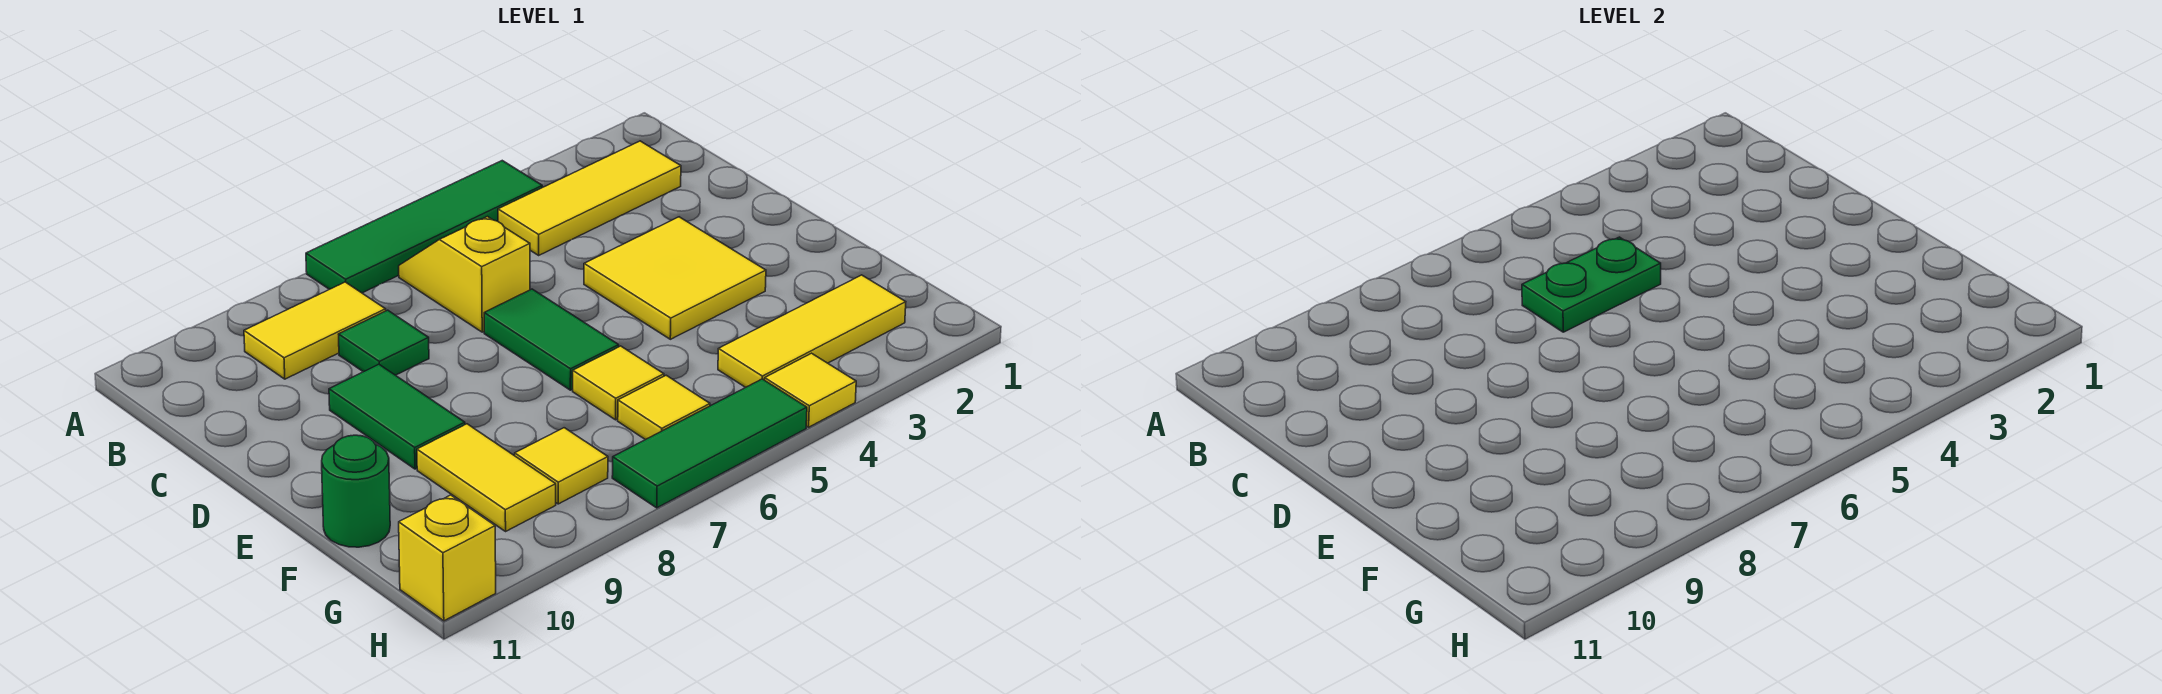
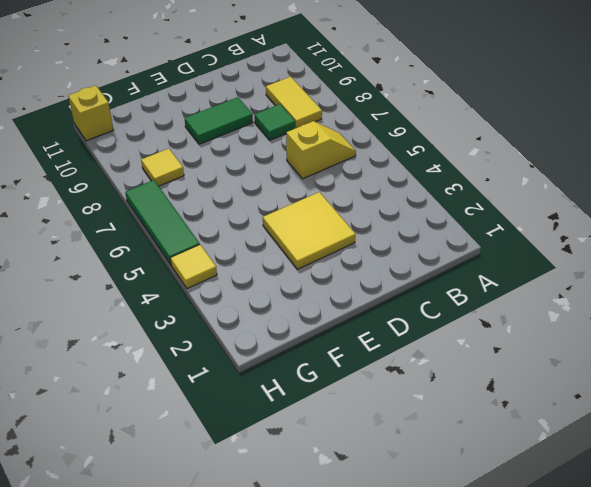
none -> green 1x4 tile [306,161,542,293]
none -> yellow 1x3 tile [498,141,681,255]
none -> green 1x2 tile [484,289,619,390]

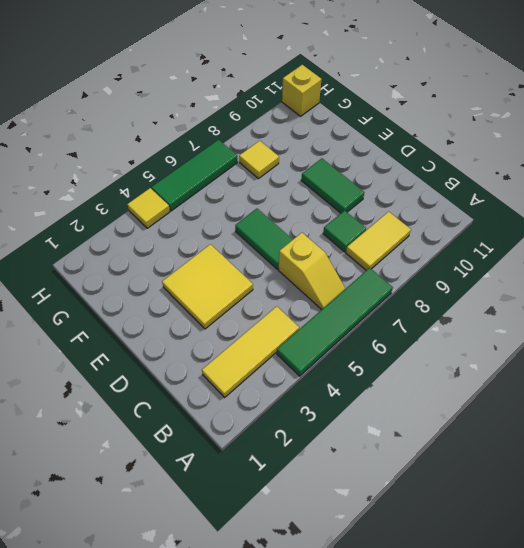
none -> yellow 1x1 tile [573,346,664,420]
none -> yellow 1x2 tile [417,424,556,531]
none -> green 1x1 round brick [322,435,390,547]

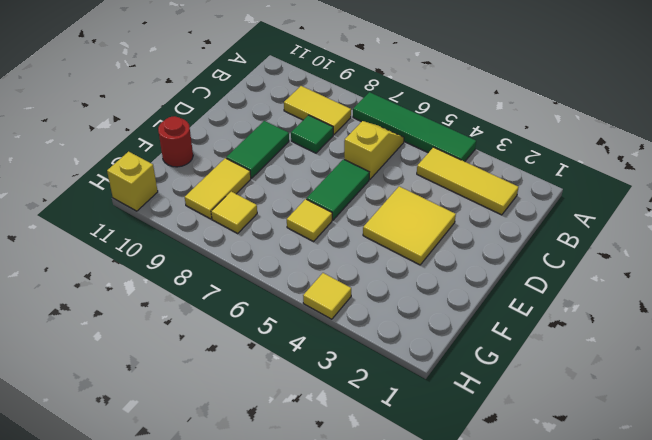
red 1x1 round brick [158,116,193,167] -> green 1x1 round brick [322,435,390,547]
none -> yellow 1x3 tile [718,275,906,387]
none -> yellow 1x1 tile [618,375,710,440]
none -> green 1x3 tile [612,379,807,508]

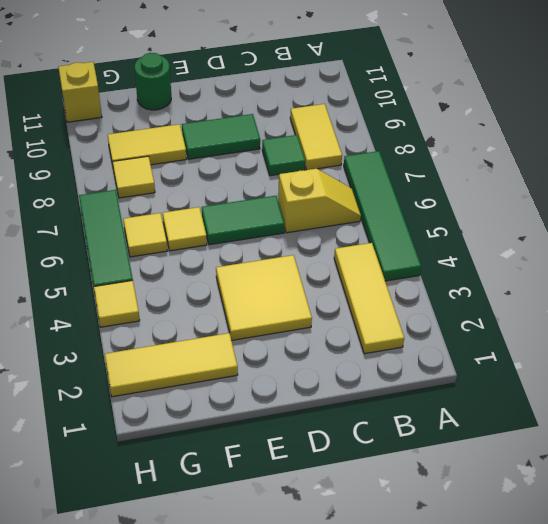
yellow 1x3 tile [105,333,238,397] -> yellow 1x3 tile turned to [718,275,906,387]
none -> green 1x2 plate [1522,237,1661,332]

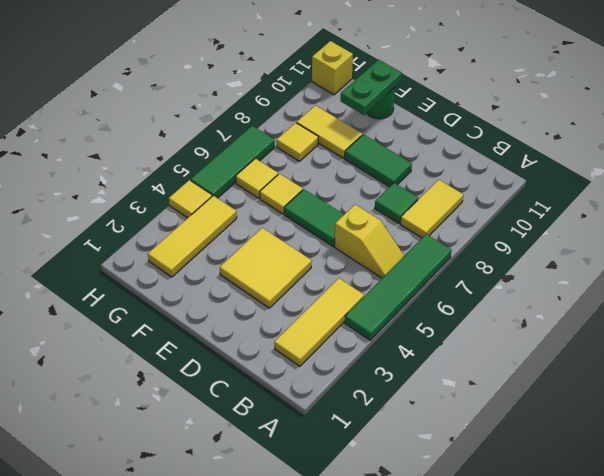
green 1x2 plate [341,60,402,115] -> green 1x2 plate moved to [1522,237,1661,332]

